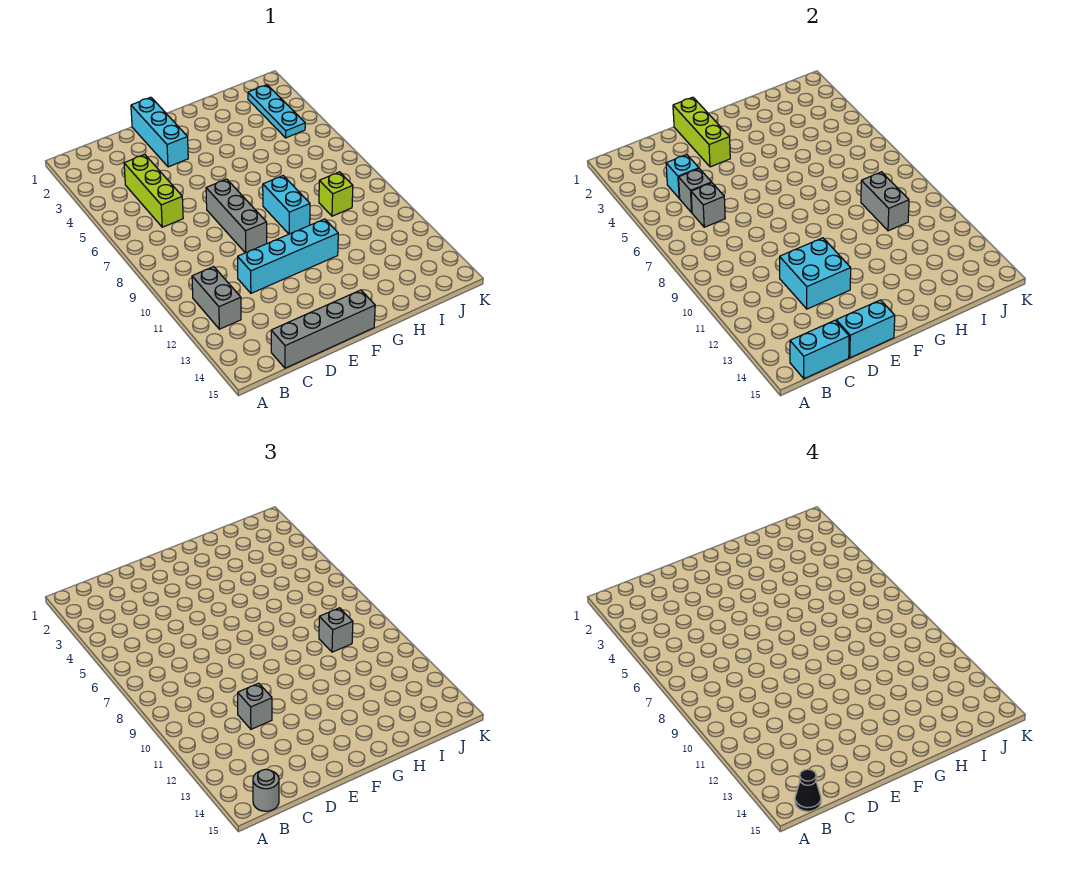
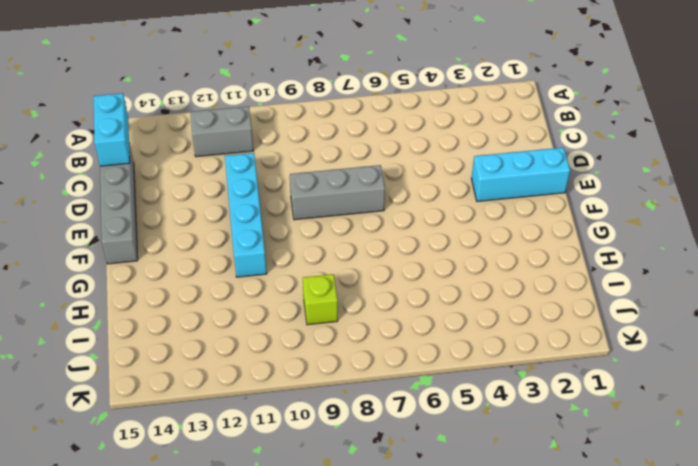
none -> lime 1x3 brick [124,155,183,227]
none -> cyan 1x2 brick [263,176,310,234]
none -> cyan 1x3 plate [248,85,305,138]

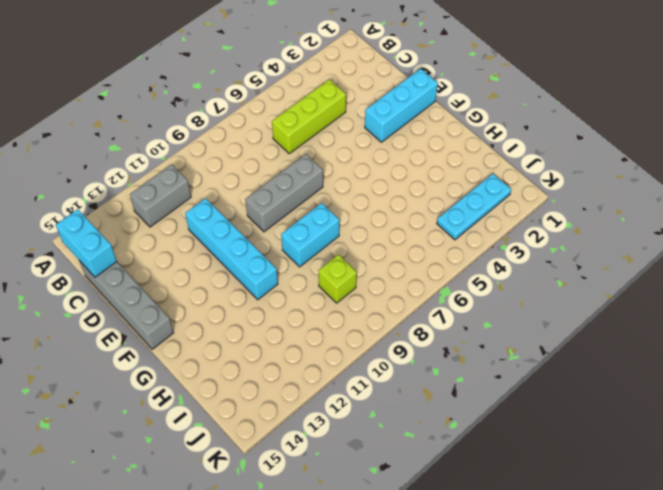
none -> cyan 1x1 brick [666,155,699,198]
none -> grey 1x1 brick [679,169,712,213]
none -> grey 1x1 brick [691,183,725,227]

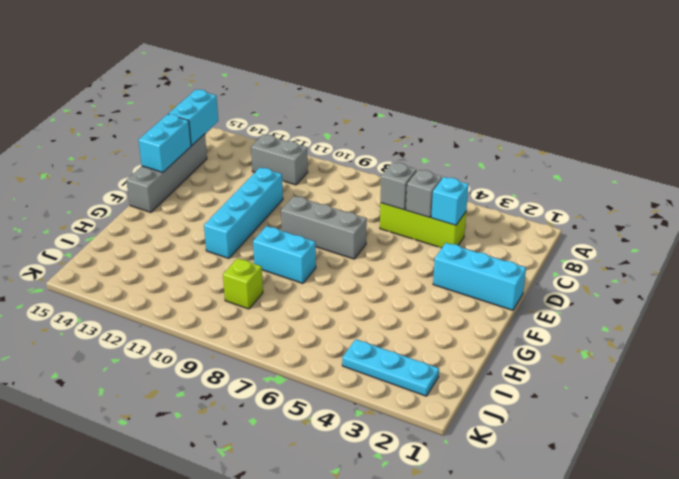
none -> cyan 2x2 brick [780,238,851,309]
none -> lime 1x3 brick [673,97,730,167]
none -> grey 1x2 brick [861,172,909,231]

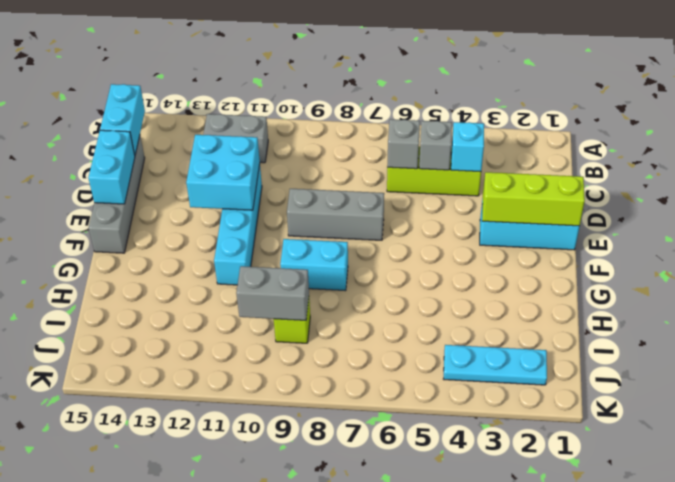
none -> grey 1x1 round brick [253,769,279,811]
none -> grey 1x1 brick [238,683,272,729]
none -> grey 1x1 brick [319,608,353,652]

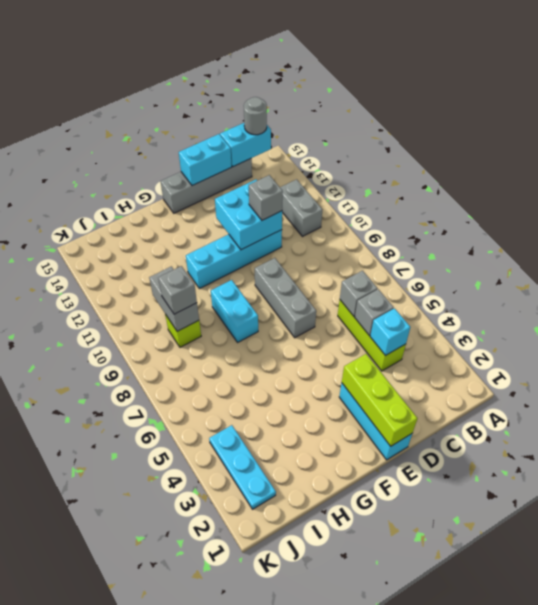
none -> black 1x1 cone [795,769,821,811]

